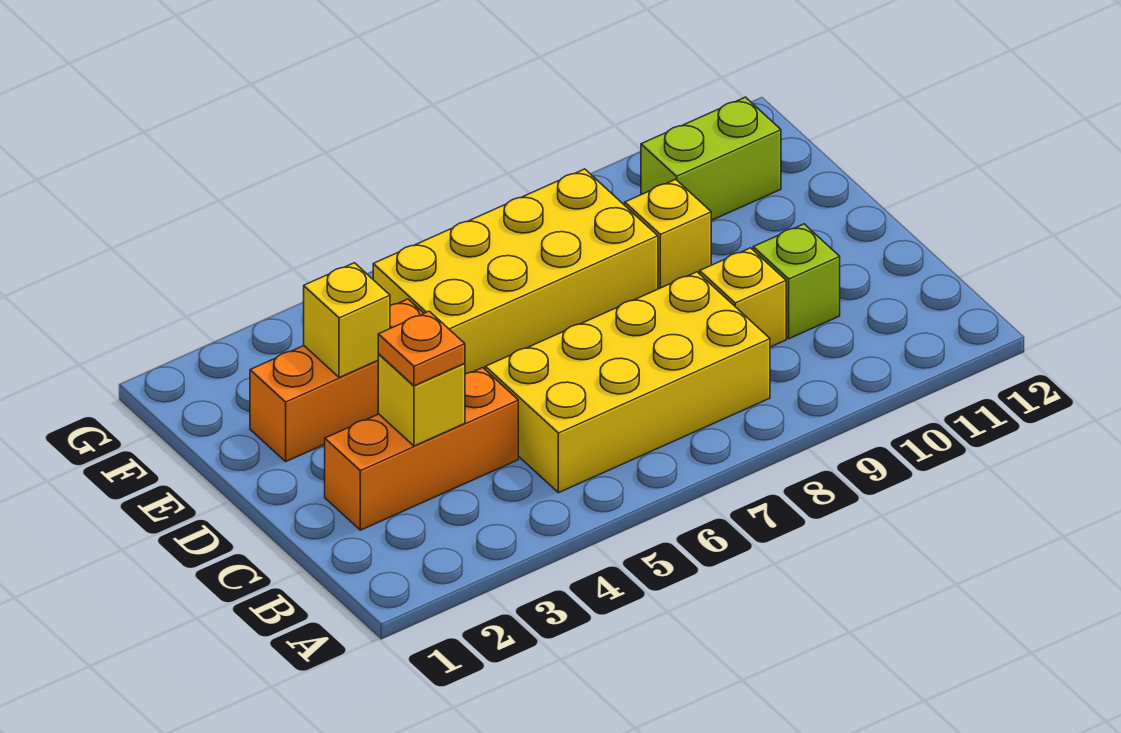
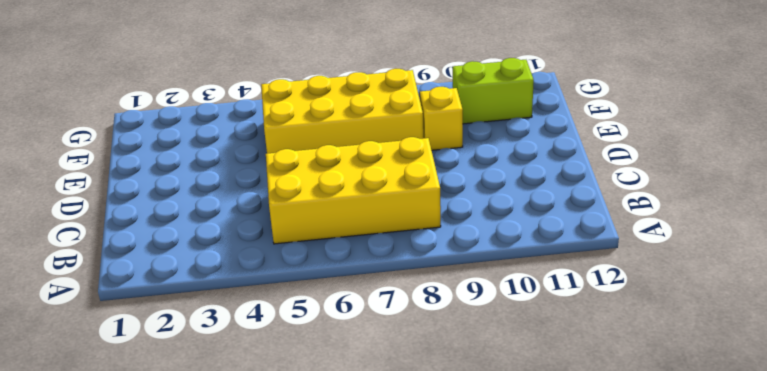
none -> orange 1x3 brick [325,368,518,530]
none -> yellow 1x1 brick [700,248,786,347]

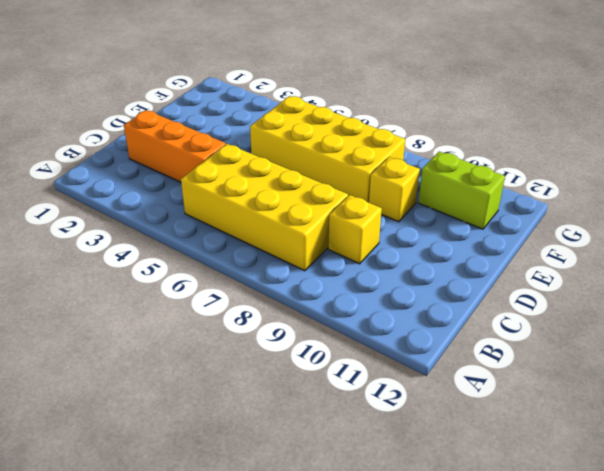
none -> lime 1x1 brick [753,224,840,339]
none -> orange 1x3 brick [250,299,424,461]

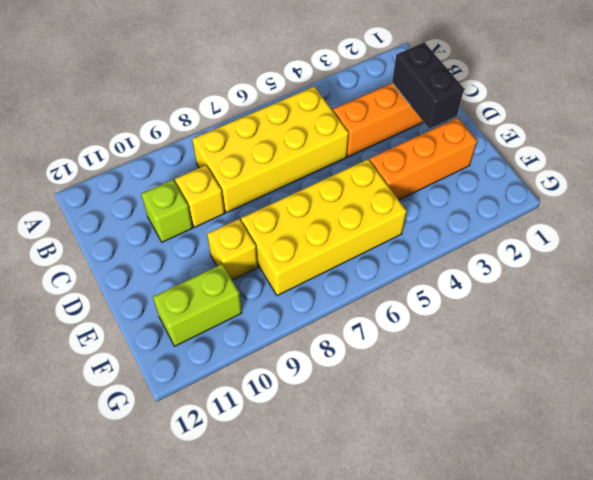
black 1x2 brick [392,42,464,129] -> none
none -> yellow 1x1 brick [378,354,465,446]
none -> yellow 1x1 brick [304,263,390,378]

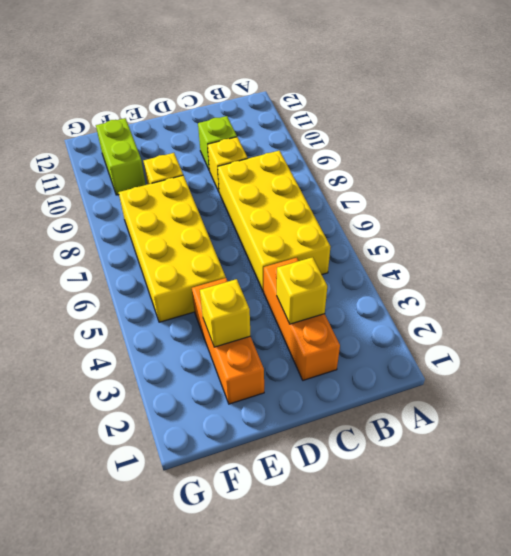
none -> orange 1x1 plate [378,311,465,386]

